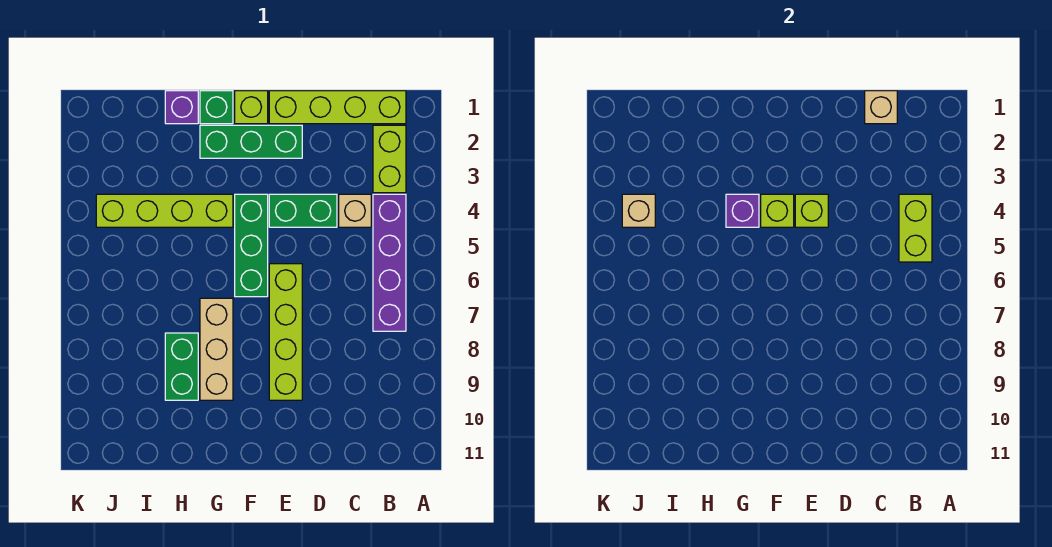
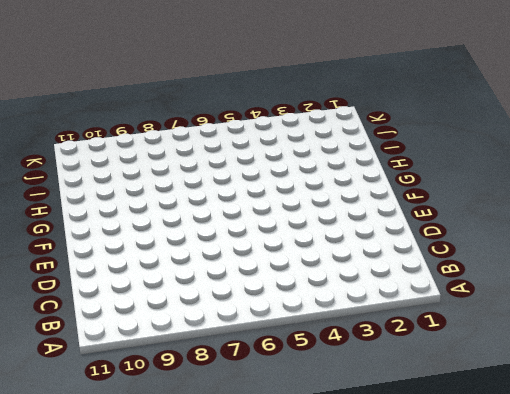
none -> lime 1x4 brick [269,91,406,124]
none -> lime 1x2 brick [373,125,406,193]
none -> purple 1x4 brick [373,194,406,331]

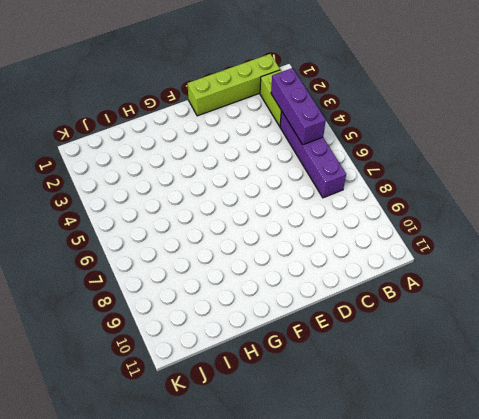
purple 1x3 brick [271,68,326,145] -> lime 1x2 brick [899,194,932,262]
none -> tan 1x1 brick [339,194,371,227]
none -> green 1x2 brick [269,194,337,227]
none -> green 1x3 brick [200,125,302,158]

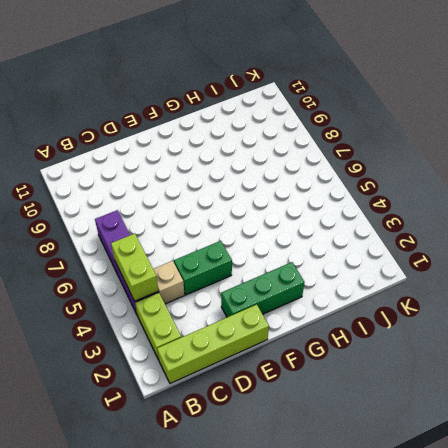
none -> lime 1x4 brick [269,264,302,400]
none -> lime 1x1 brick [235,91,268,124]
none -> green 1x3 brick [235,194,268,297]

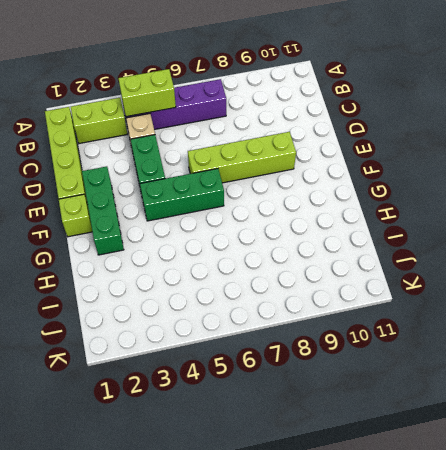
none -> green 1x1 brick [200,91,233,124]
none -> lime 1x4 brick [96,194,233,227]
none -> tan 1x3 brick [200,298,233,400]

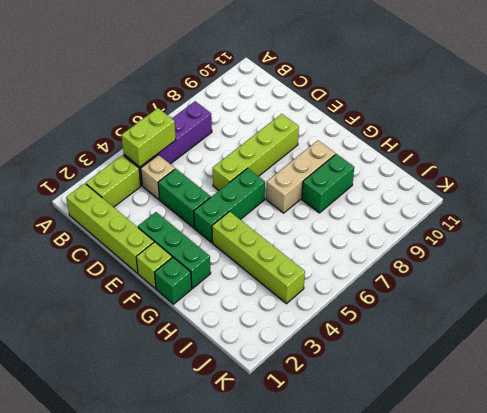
none -> purple 1x1 brick [165,91,198,124]
none -> tan 1x1 brick [865,91,897,124]
none -> lime 1x1 brick [795,194,828,227]

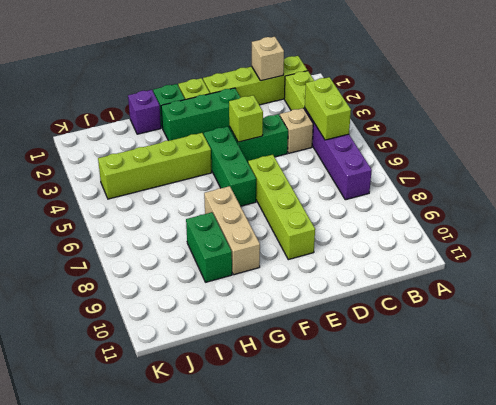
none -> lime 1x1 brick [761,194,794,227]
none -> purple 1x1 brick [726,194,759,227]
none -> tan 1x1 brick [622,194,655,227]

